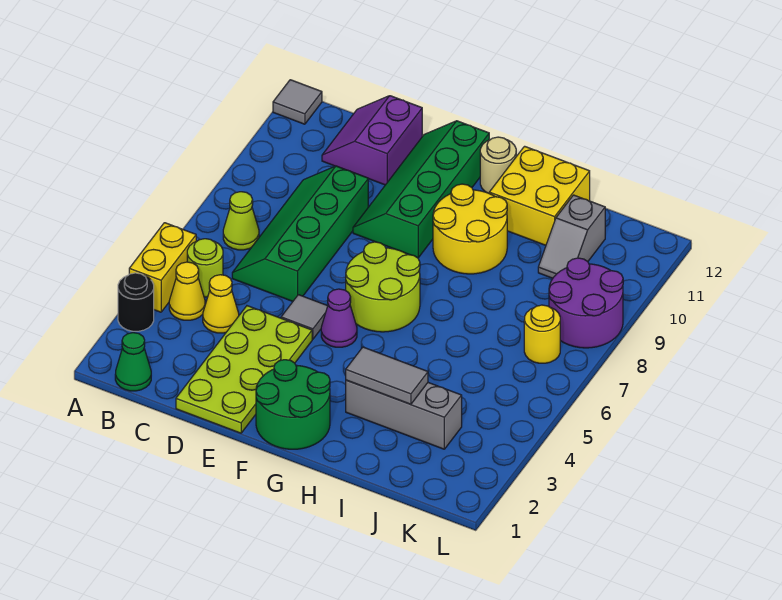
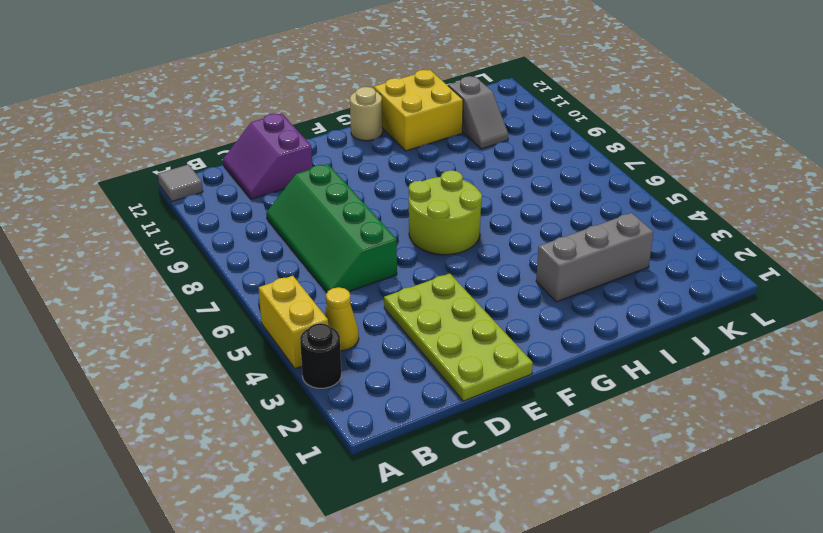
none -> green 1x1 cone [115,333,151,391]
none -> lime 1x1 round brick [187,239,223,297]
none -> lime 1x1 cone [223,192,259,250]

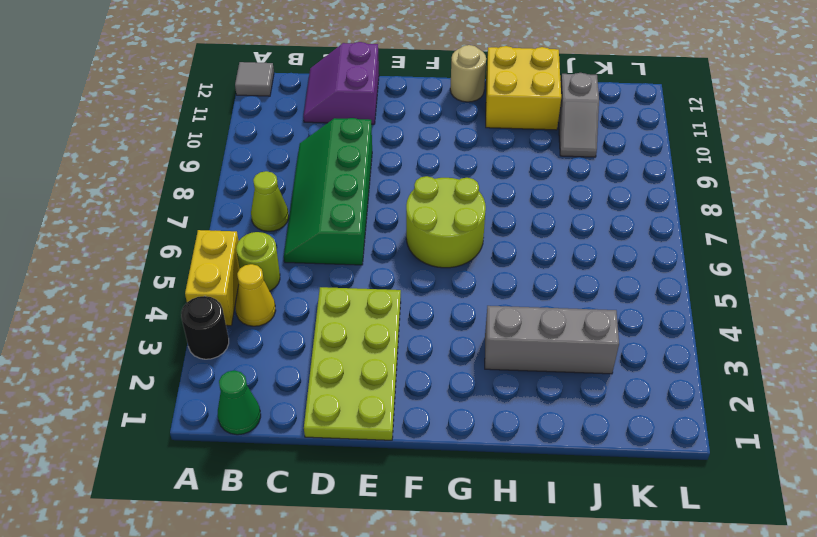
none -> yellow 1x1 cone [203,275,239,333]
none -> grey 1x1 tile [281,295,328,339]
none -> green 2x4 slope [353,121,489,258]

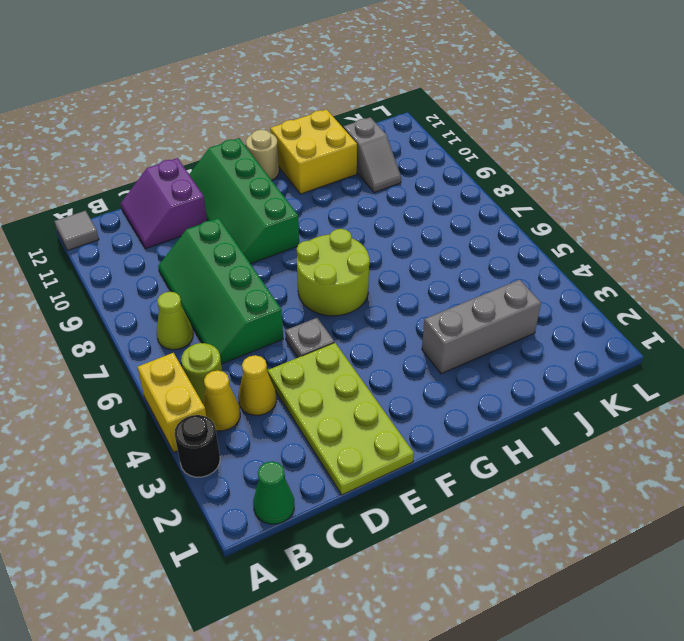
grey 1x1 plate [285,318,334,357] -> grey 1x1 tile [281,295,328,339]
none -> green 2x2 round brick [256,360,330,449]
none -> purple 1x1 cone [321,289,357,347]
none -> yellow 2x2 round brick [433,184,507,274]

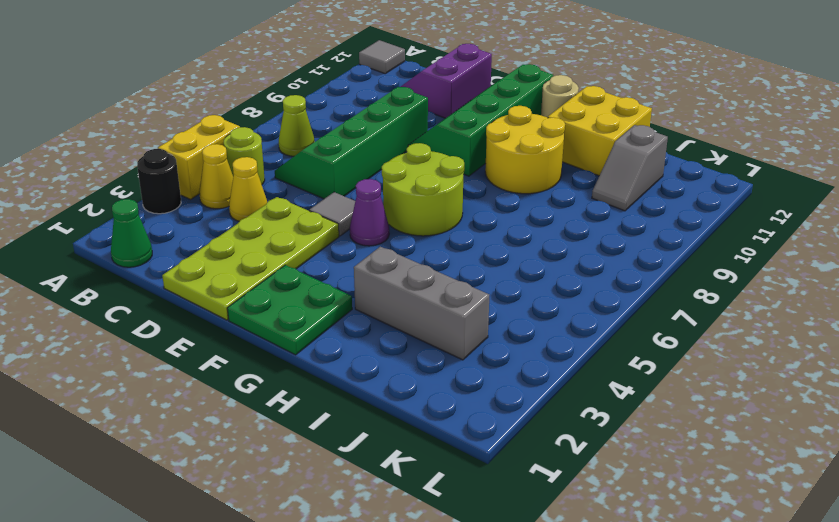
green 2x2 plate [227,265,352,355] -> green 2x2 round brick [256,360,330,449]
none -> yellow 1x1 round brick [524,305,560,363]
none -> purple 2x2 round brick [549,258,623,348]
none -> grey 1x2 tile [346,347,428,404]

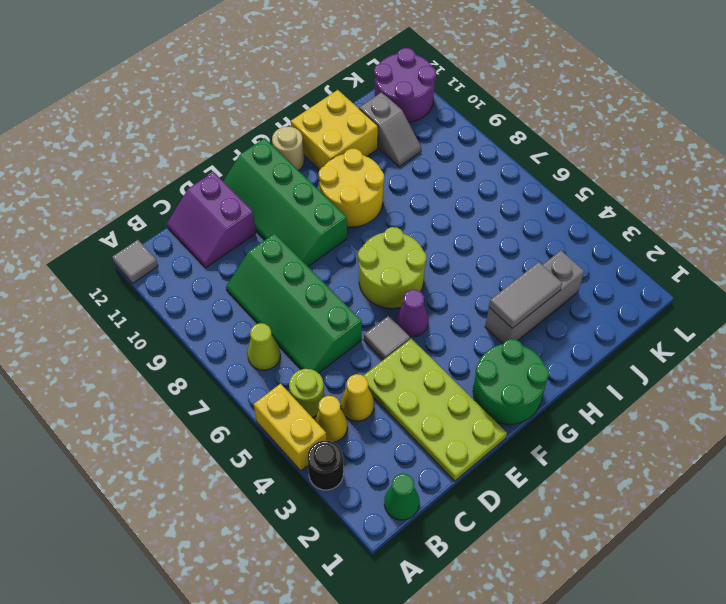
purple 2x2 round brick [374,48,436,122] -> purple 2x2 round brick moved to [549,258,623,348]
none -> yellow 1x1 round brick [524,305,560,363]

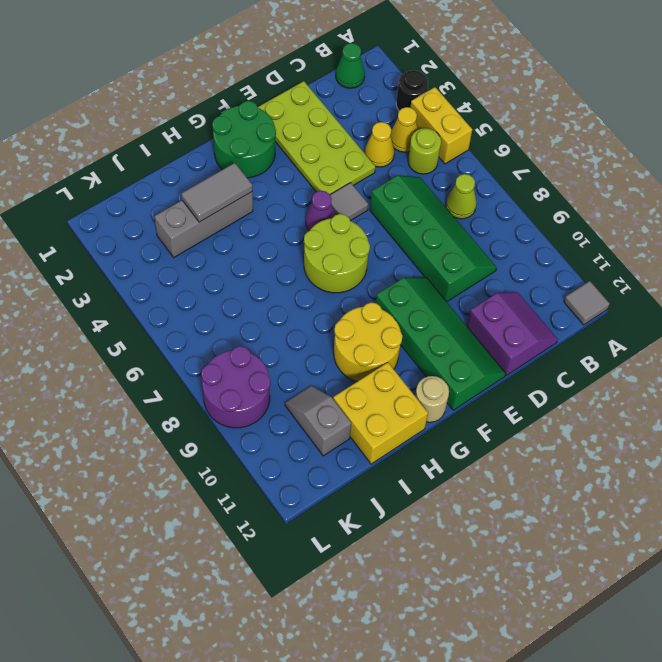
none -> yellow 1x1 round brick [524,305,560,363]

